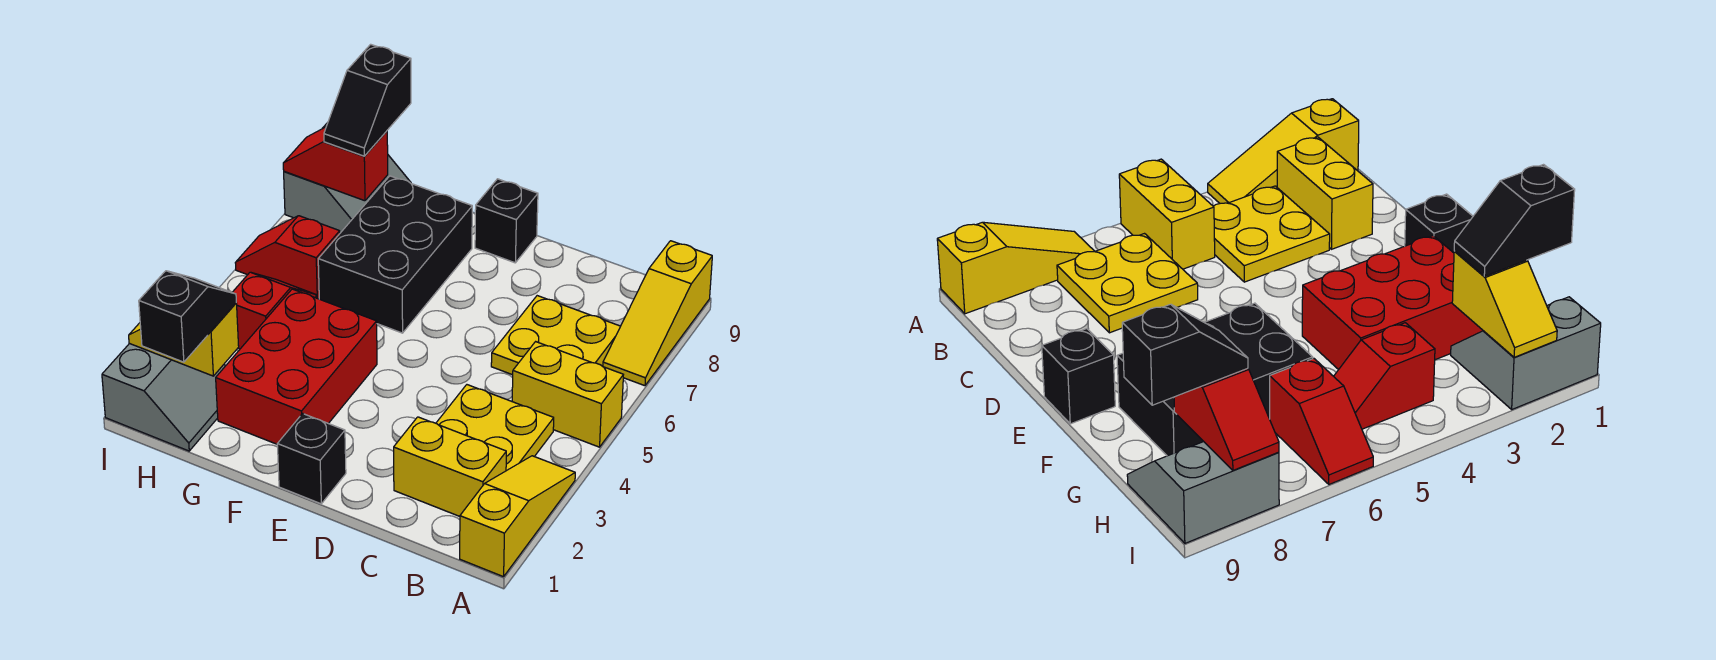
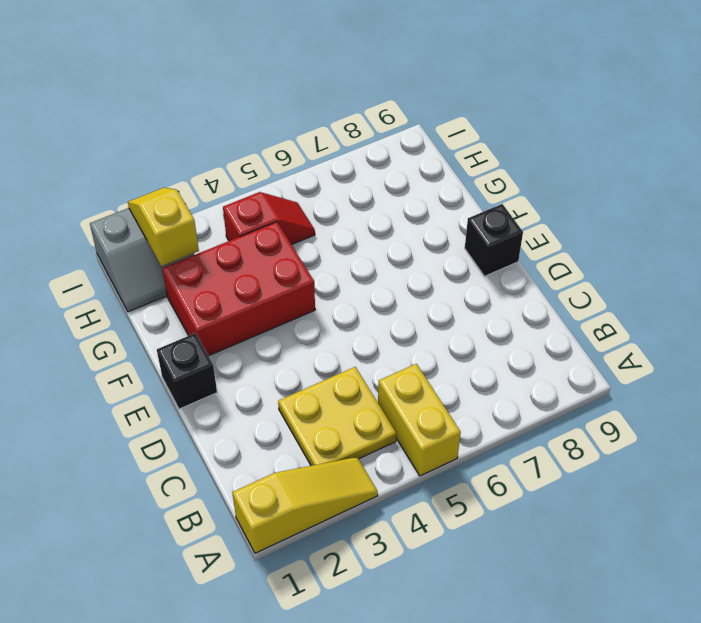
none -> yellow 1x3 slope [603,241,712,386]
none -> yellow 1x2 brick [394,417,506,516]
none -> yellow 2x2 plate [491,296,621,375]

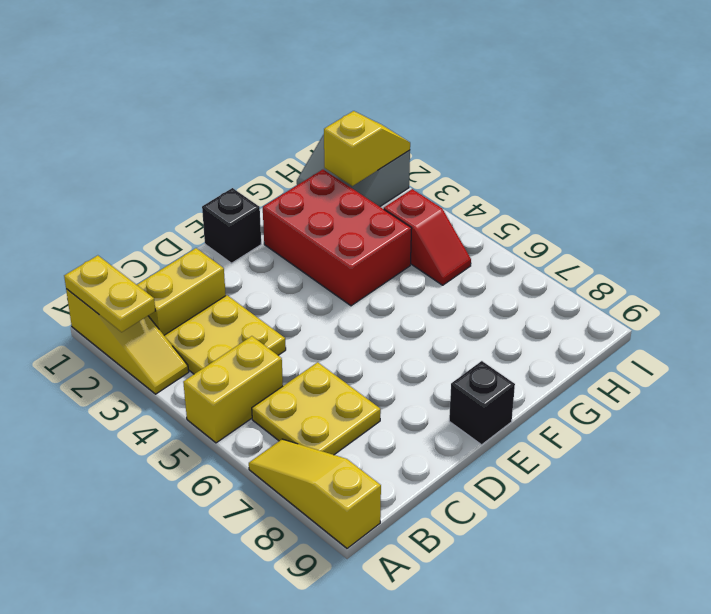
yellow 1x2 plate [64,255,155,332] -> none
none -> black 2x3 brick [318,176,472,333]
none -> red 1x2 slope [235,216,340,299]
none -> grey 2x2 slope [284,123,411,233]

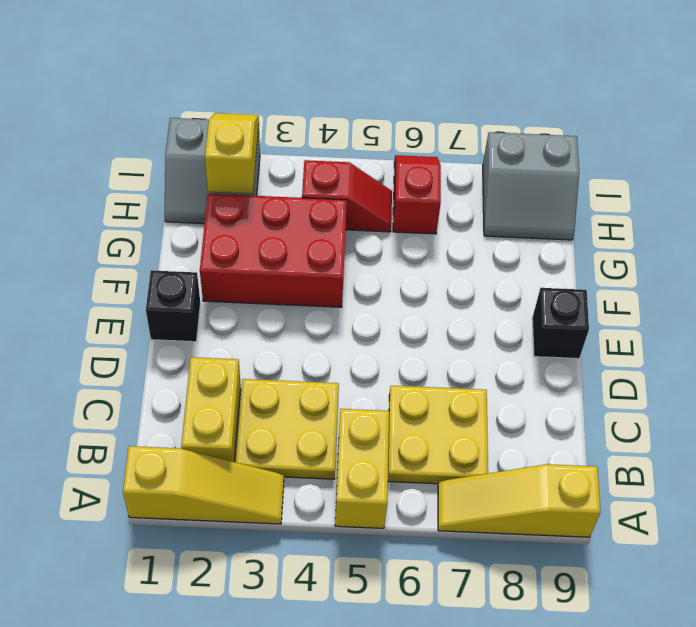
none -> black 2x3 brick [318,176,472,333]
none -> red 1x2 slope [283,127,388,201]
none -> black 1x2 slope [139,271,236,362]

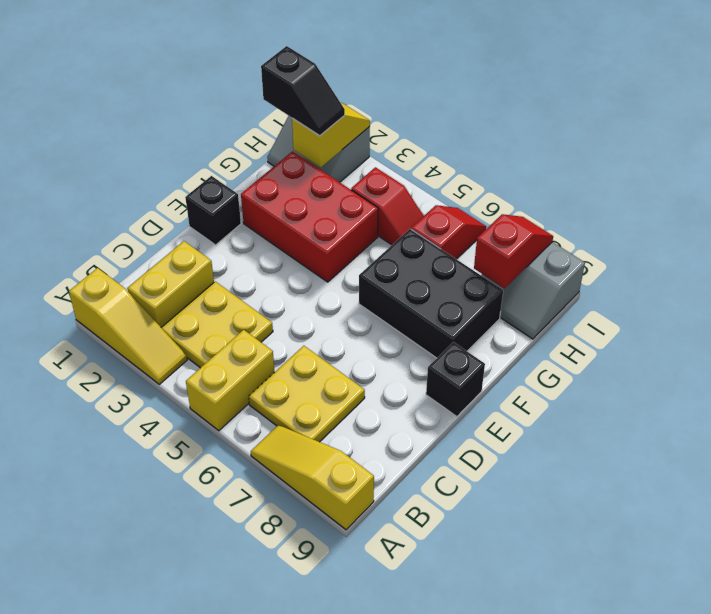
none -> black 1x2 slope [324,44,411,156]

